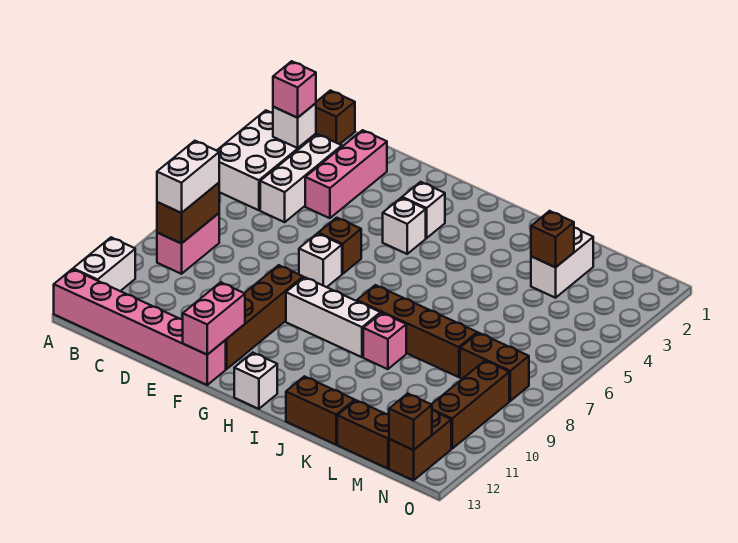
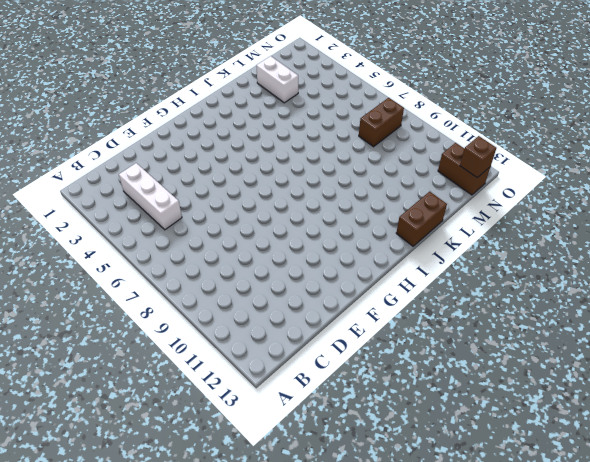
none -> white 2x3 brick [217,110,316,210]
none -> white 1x2 brick [73,238,135,291]
none -> pink 1x6 brick [54,269,226,385]

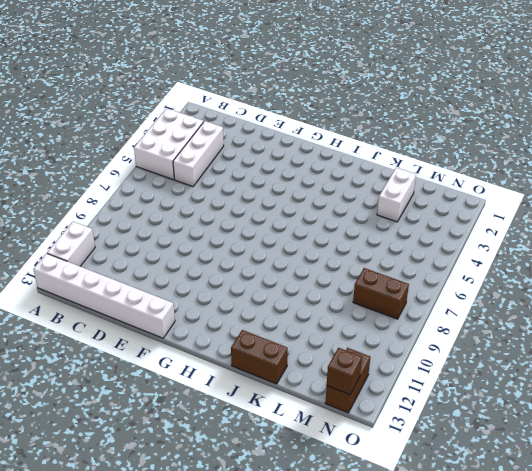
white 1x6 brick [33,253,175,338] -> pink 1x6 brick [54,269,226,385]
none -> brown 1x1 brick [316,90,355,144]
none -> pink 1x2 brick [157,213,219,274]
none -> pink 1x3 brick [305,130,387,218]

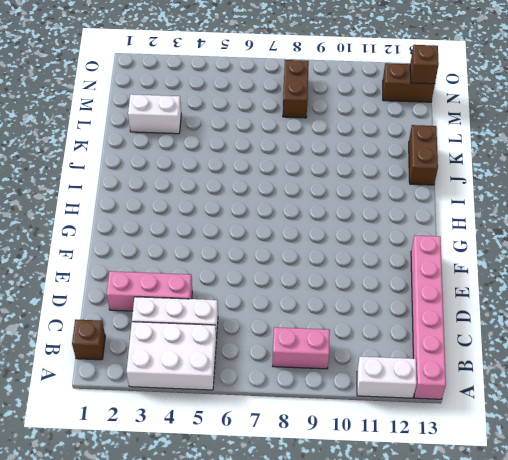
none -> brown 1x1 brick [318,218,361,274]
none -> white 1x1 brick [299,233,342,287]
none -> brown 1x4 brick [226,265,303,369]

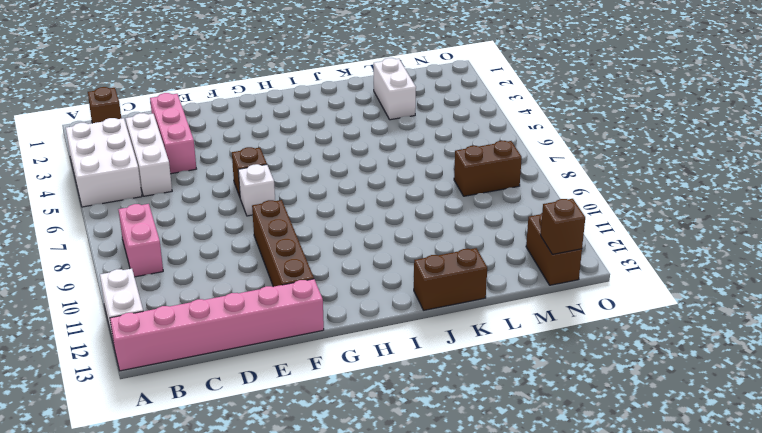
none -> white 1x1 brick [402,182,445,238]
none -> white 1x1 brick [383,198,426,254]
none -> white 1x3 brick [286,277,381,357]

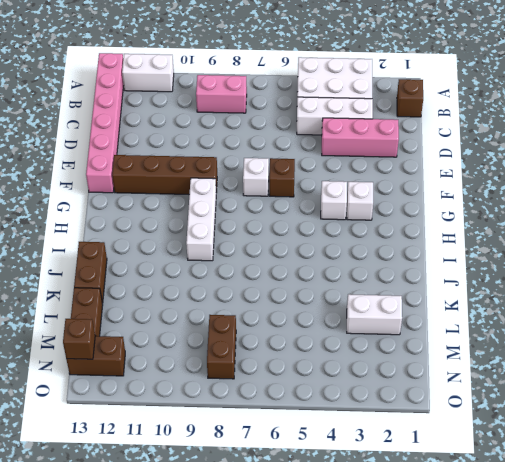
none -> white 1x1 brick [234,353,277,409]
none -> brown 1x4 brick [357,285,477,377]
none -> pink 1x1 brick [363,313,406,369]

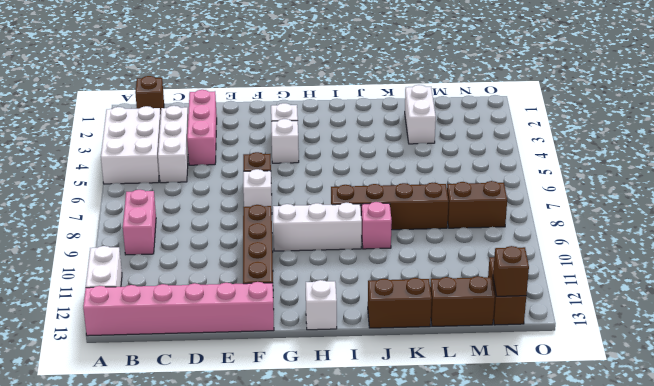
none -> brown 1x3 brick [432,361,509,448]
none -> white 1x1 brick [273,103,316,148]
none -> brown 1x2 brick [157,183,219,244]

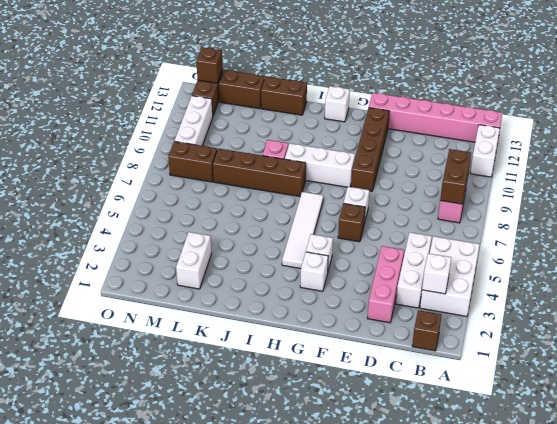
white 1x4 tile [282,192,323,269] -> none
white 1x3 brick [175,96,213,146] -> brown 1x3 brick [432,361,509,448]
none -> pink 1x2 brick [183,282,245,355]
none -> brown 1x1 brick [531,211,574,267]
none -> pink 1x1 brick [273,61,316,118]

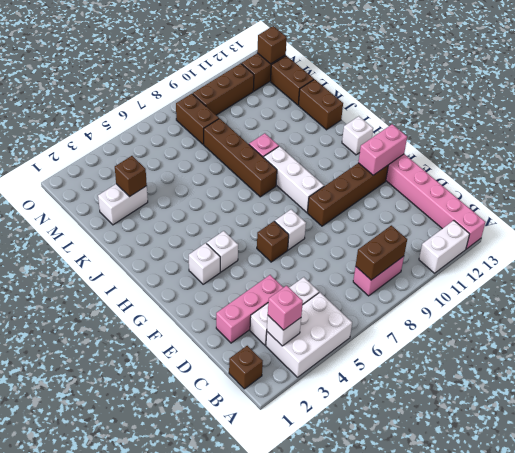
none -> white 1x2 brick [157,141,219,213]

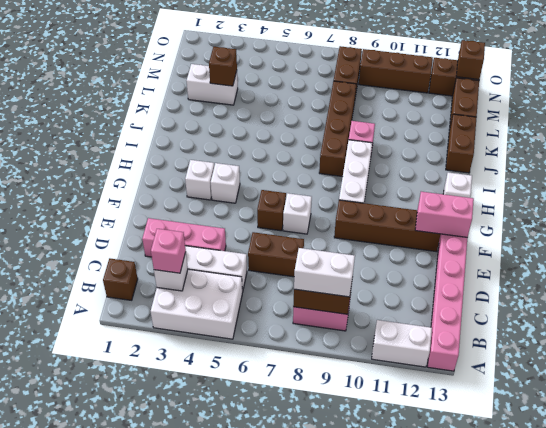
brown 1x2 brick [248,232,304,277] -> none

